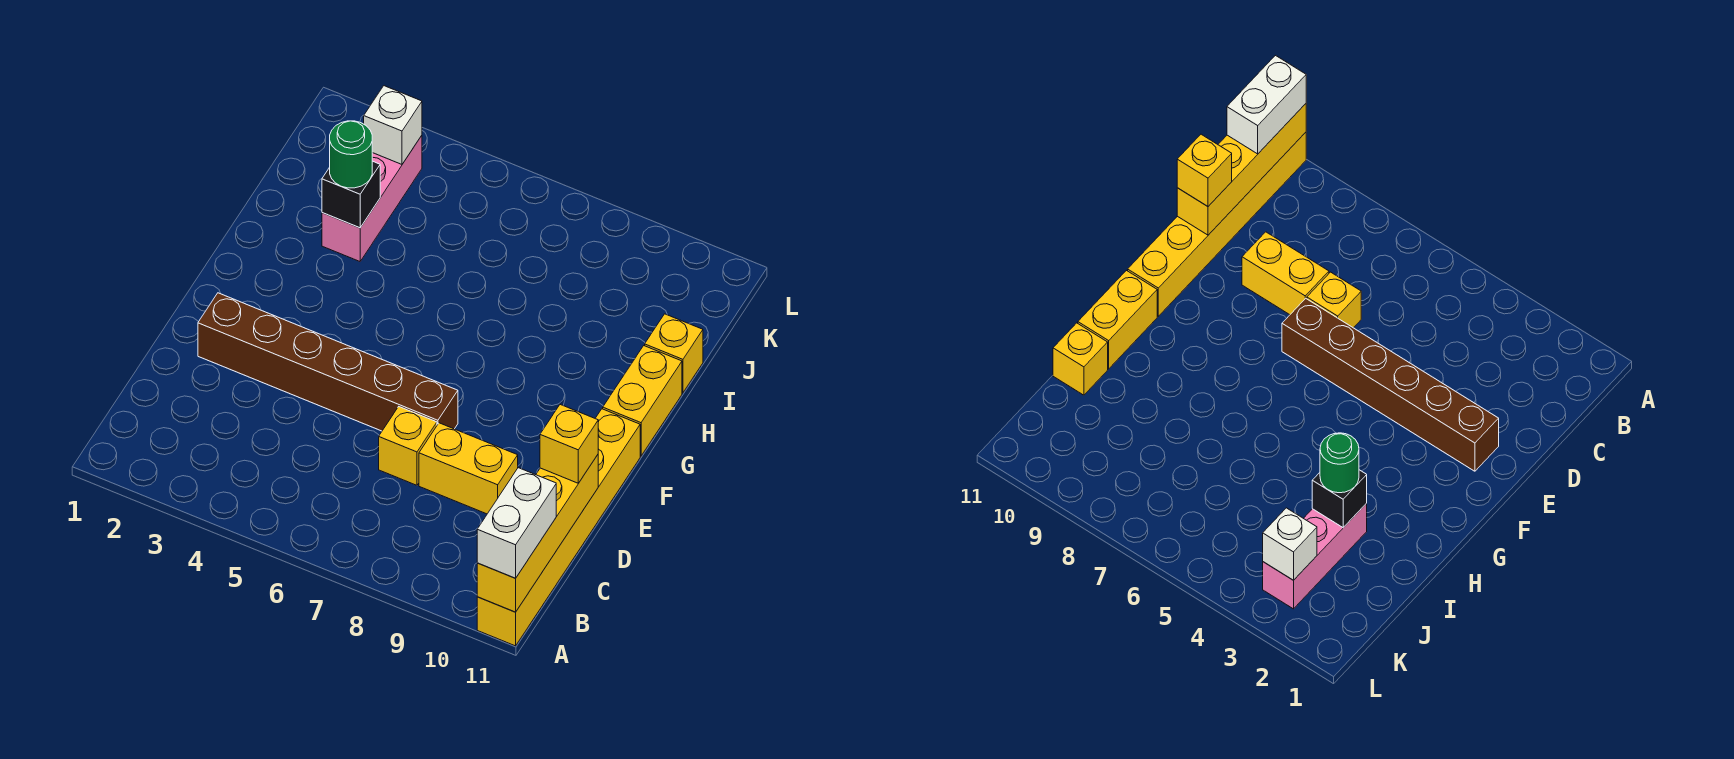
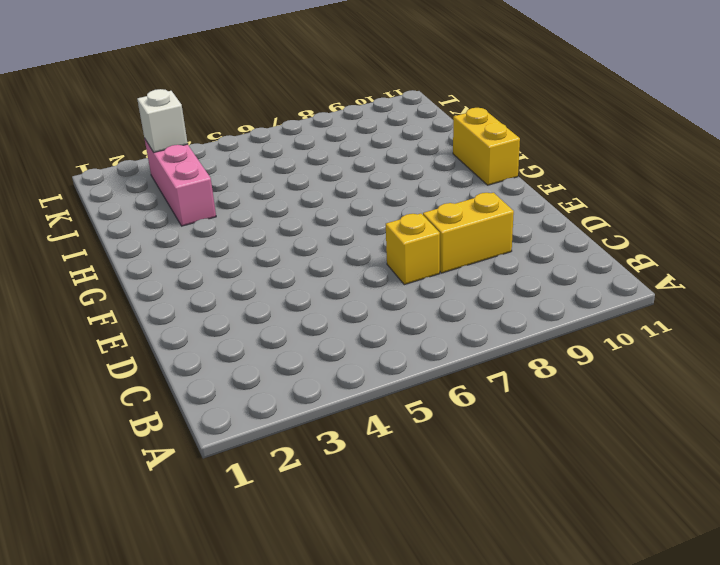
none -> yellow 1x6 brick [477,409,640,646]
none -> brown 1x6 brick [198,293,458,431]
none -> yellow 1x1 brick [645,314,703,393]

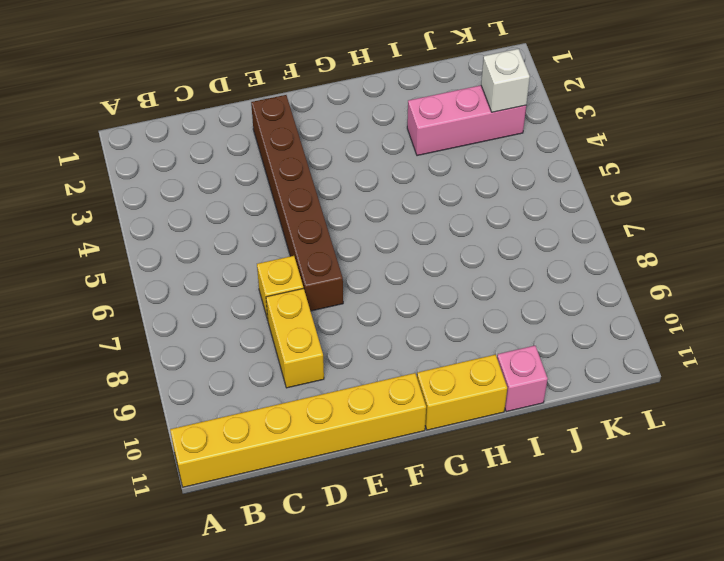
pink 1x1 brick [497,345,548,412] -> yellow 1x1 brick [645,314,703,393]
none -> yellow 1x4 brick [477,455,598,612]
none -> black 1x1 brick [322,161,380,228]
none -> white 1x2 brick [477,468,556,578]

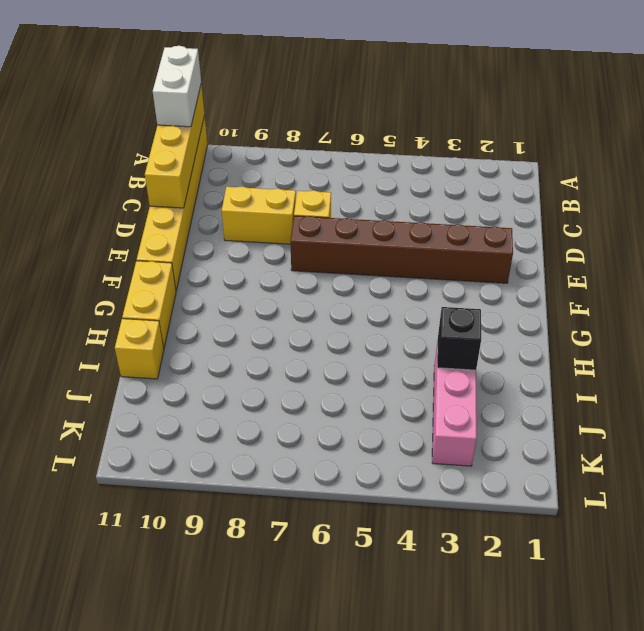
none -> white 1x1 brick [364,86,422,164]
none -> yellow 1x1 brick [540,405,598,483]
none -> green 1x1 round brick [330,121,372,188]

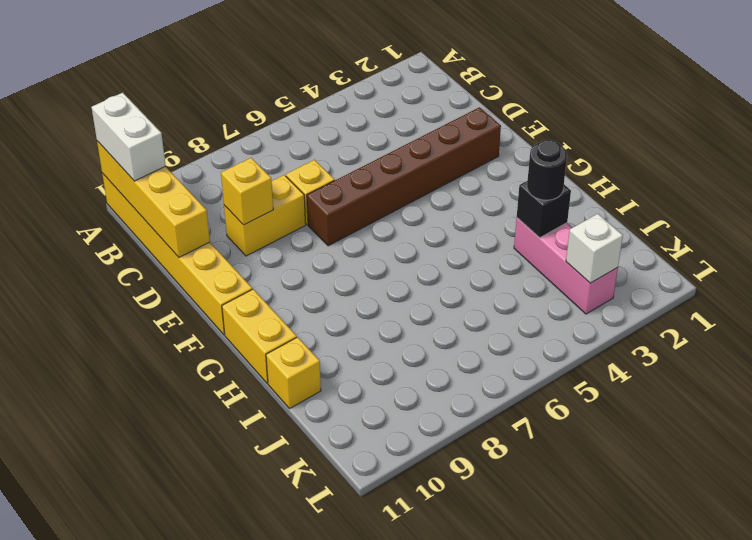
yellow 1x1 brick [221,158,273,225] -> yellow 1x1 brick moved to [540,405,598,483]
black 1x1 round brick [527,140,567,200] -> green 1x1 round brick [330,121,372,188]

